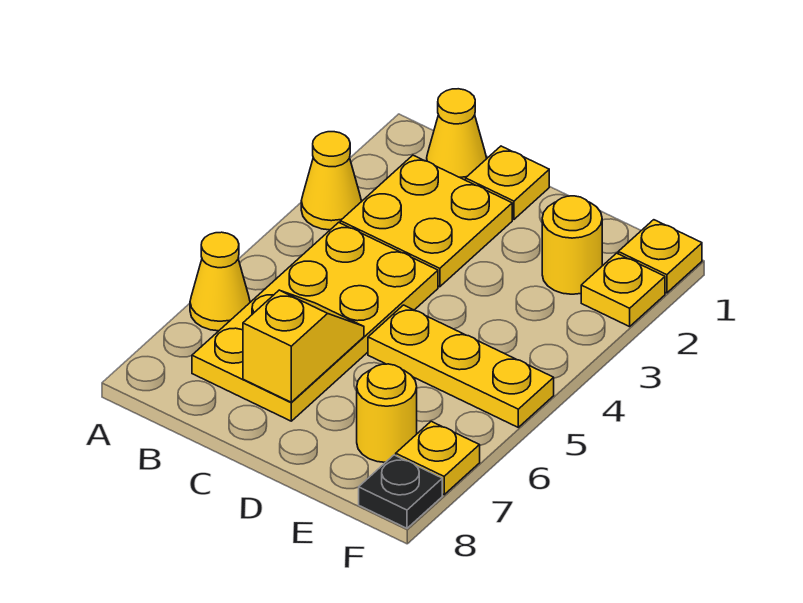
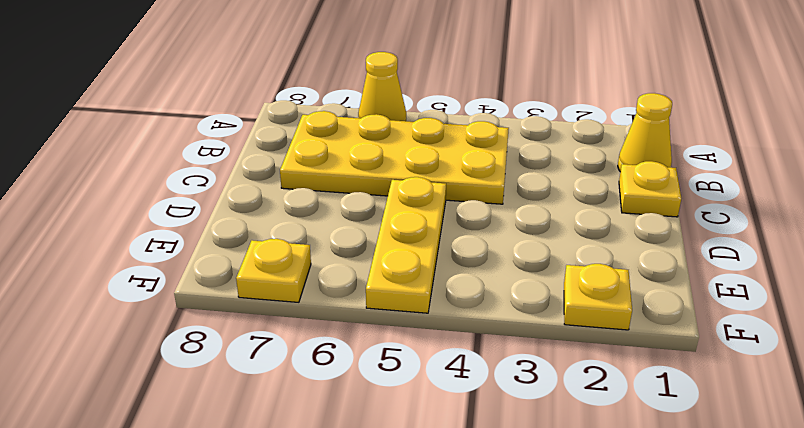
none -> yellow 1x1 cone [301,132,361,230]
none -> yellow 2x2 plate [340,155,512,287]
none -> yellow 1x1 round brick [542,196,602,294]

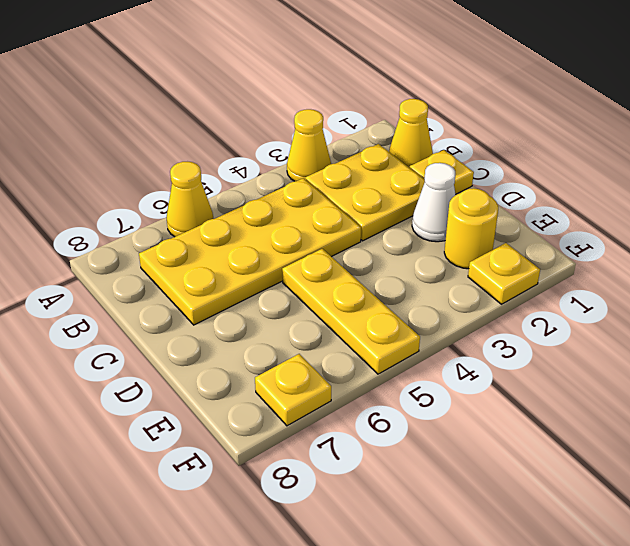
white 1x1 cone [412,163,456,242] -> none
none -> yellow 1x1 round brick [357,364,417,462]
none -> yellow 1x1 plate [618,220,702,293]
none -> black 1x1 plate [359,455,442,528]

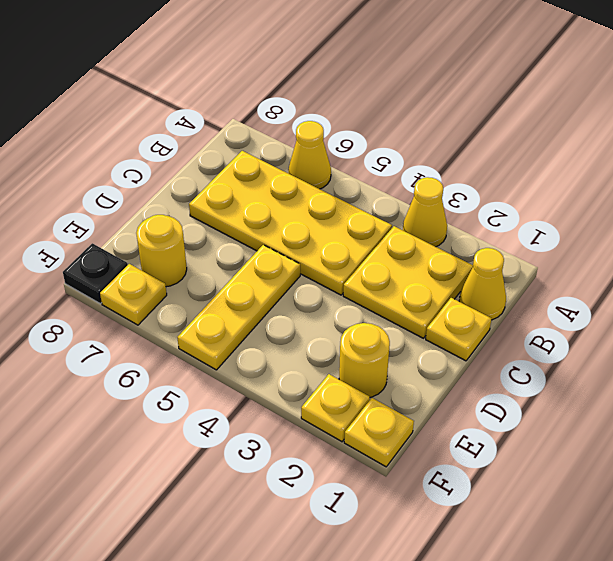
none -> yellow 1x2 slope [243,290,364,402]

